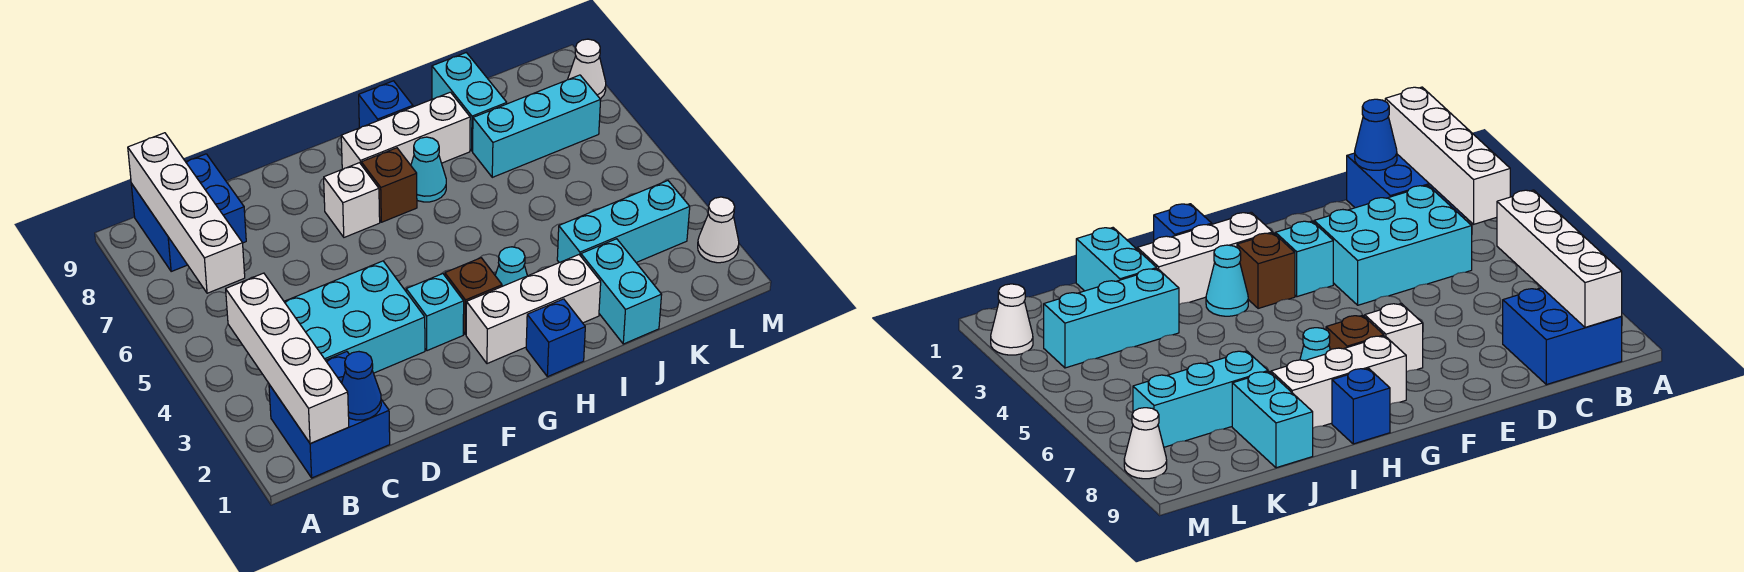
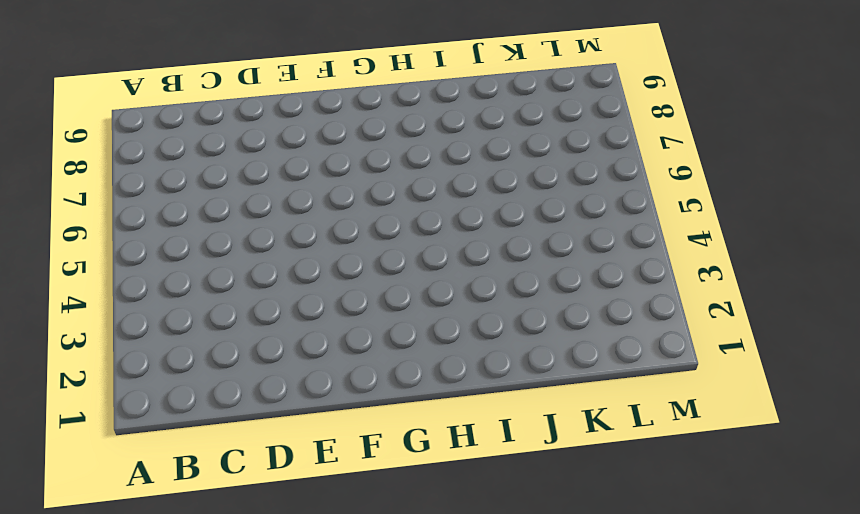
none -> blue 2x2 brick [269,352,390,478]
none -> blue 2x2 brick [131,154,246,271]
none -> cyan 2x3 brick [284,261,425,373]

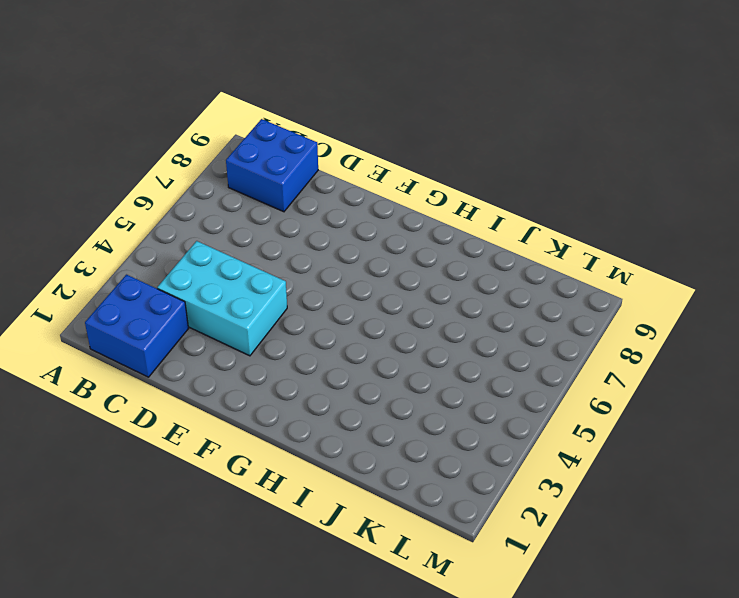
none -> cyan 1x1 brick [406,274,464,351]
none -> white 1x1 brick [324,163,380,237]
none -> white 1x3 brick [466,255,601,364]

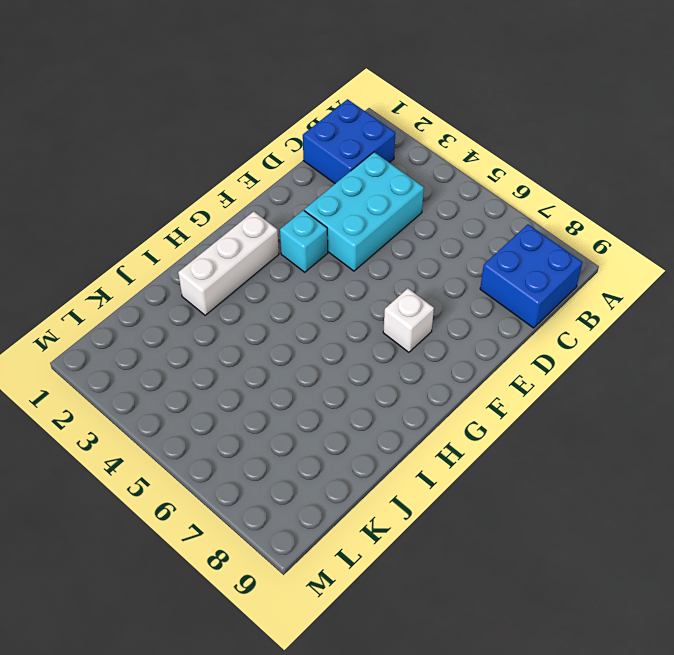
none -> brown 1x1 brick [445,258,502,335]
none -> brown 1x1 brick [361,148,417,222]
none -> white 1x3 brick [341,92,470,169]

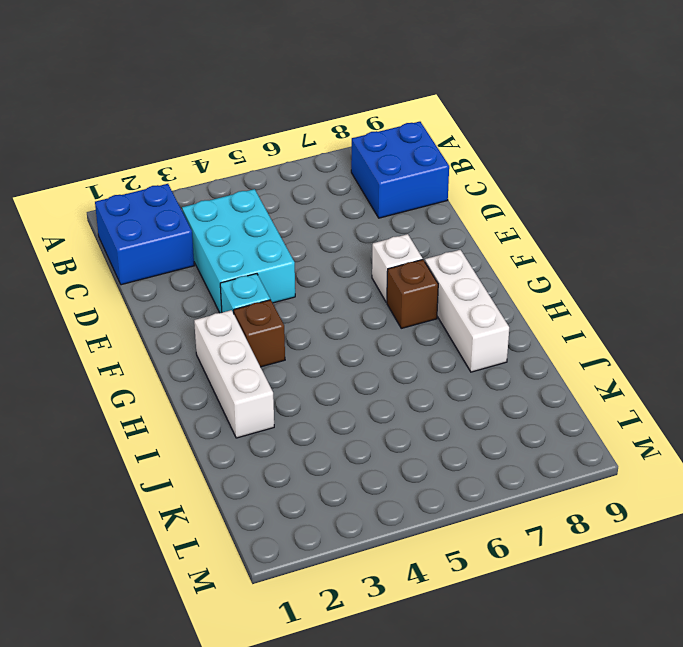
none -> blue 1x1 brick [526,299,585,377]
none -> cyan 1x1 cone [495,247,527,286]
none -> cyan 1x1 cone [411,137,446,202]

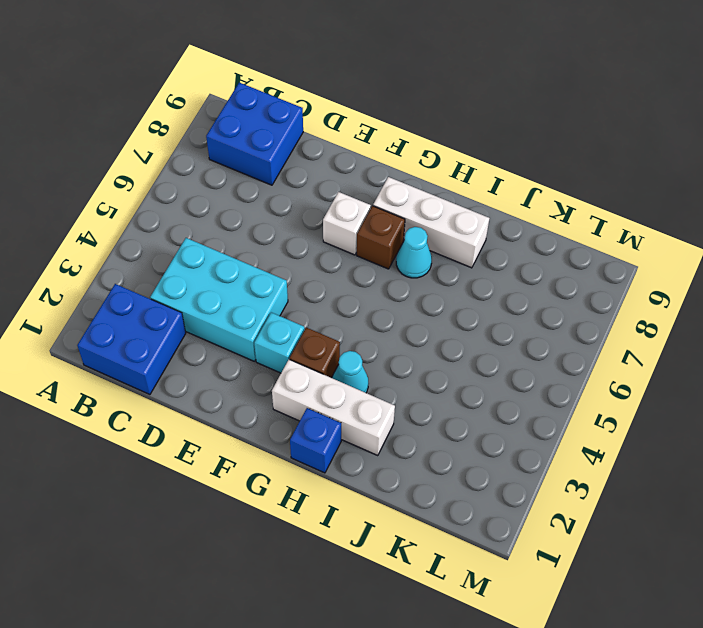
none -> blue 1x1 brick [359,81,413,128]
none -> cyan 1x2 brick [581,239,662,344]
none -> cyan 1x3 brick [557,181,690,263]

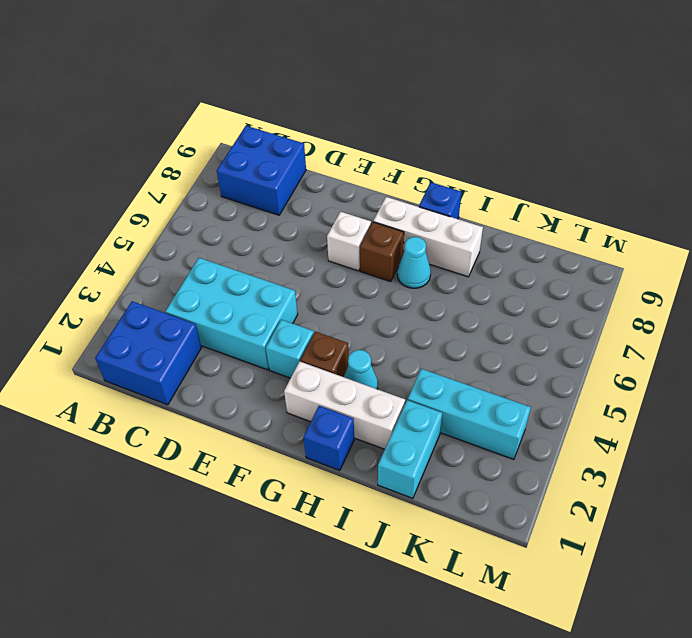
none -> cyan 1x3 brick [473,75,601,177]
none -> cyan 1x2 brick [432,53,507,151]
none -> white 1x1 cone [698,197,739,263]

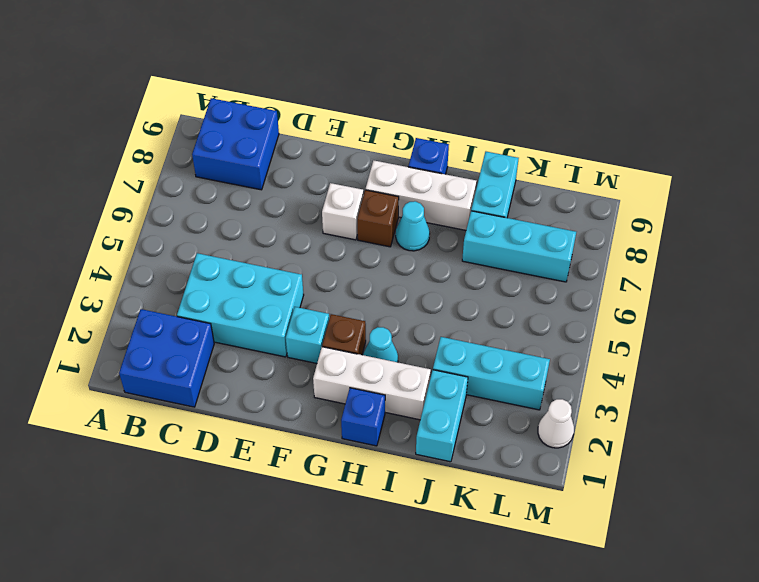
none -> white 1x1 cone [568,39,606,99]
none -> white 1x4 brick [226,273,349,444]
none -> white 1x4 brick [128,133,245,293]

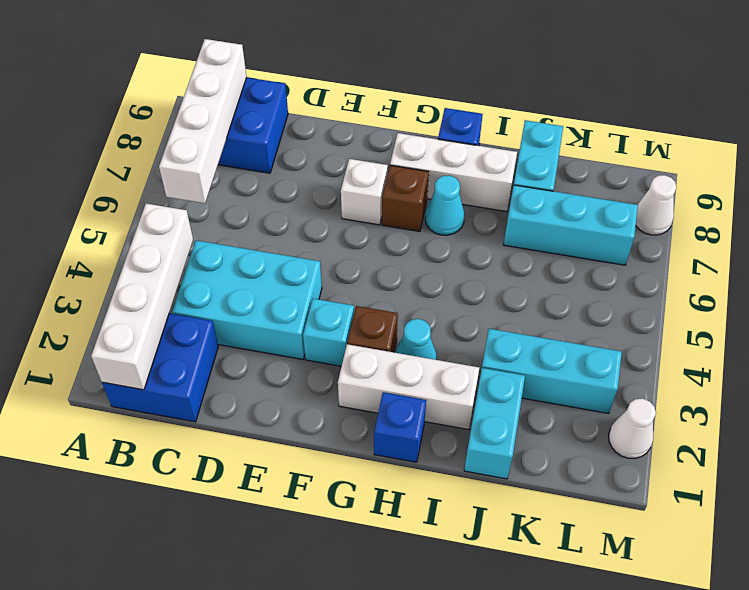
none -> blue 1x1 cone [342,352,381,420]

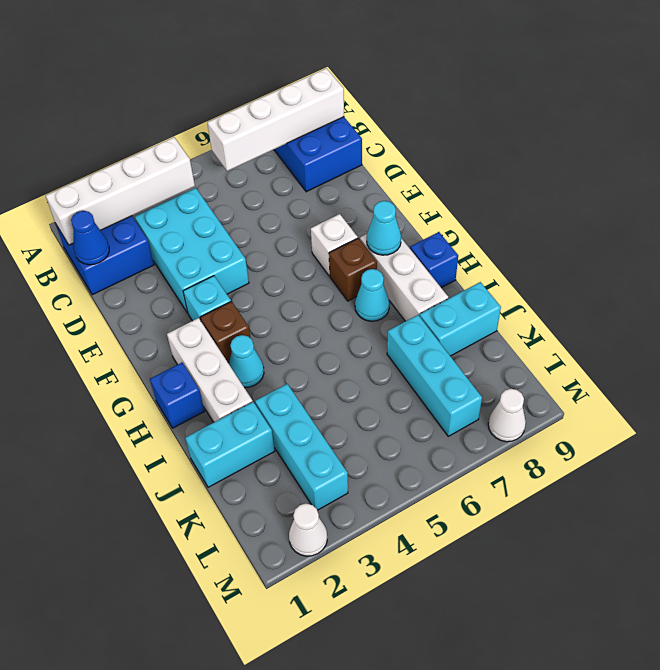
cyan 1x1 cone [367,201,401,255] -> none

